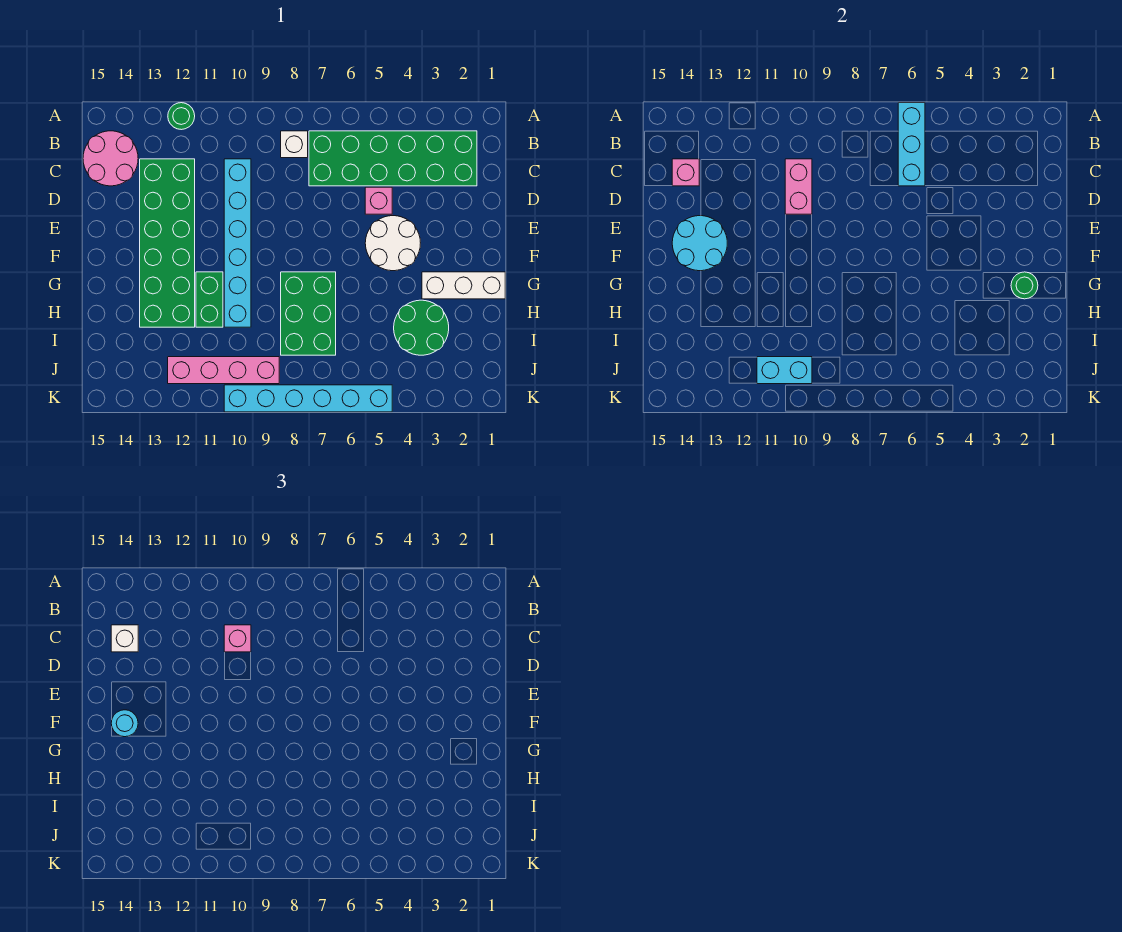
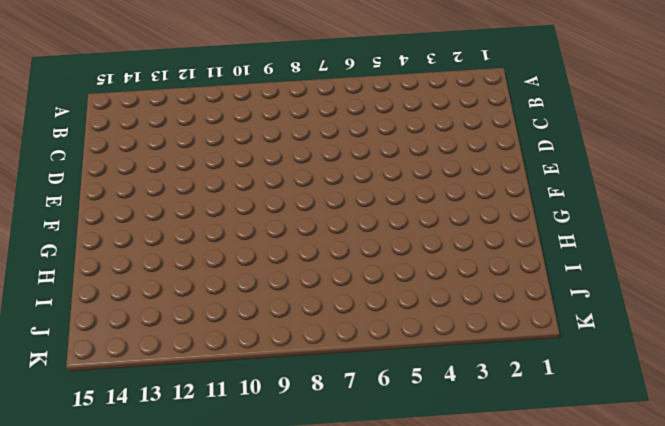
none -> green 1x1 round brick [168,103,195,130]
none -> green 2x6 brick [309,131,477,186]
none -> white 1x1 brick [281,131,308,158]

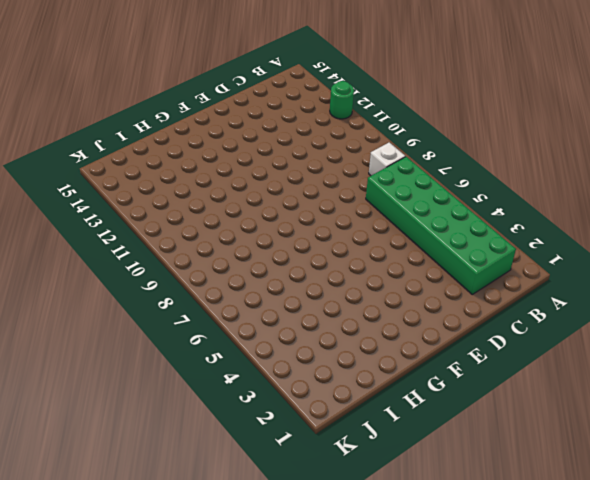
none -> pink 2x2 round brick [83,131,138,186]
none -> cyan 1x6 brick [224,159,251,327]
none -> green 2x6 brick [140,159,195,327]

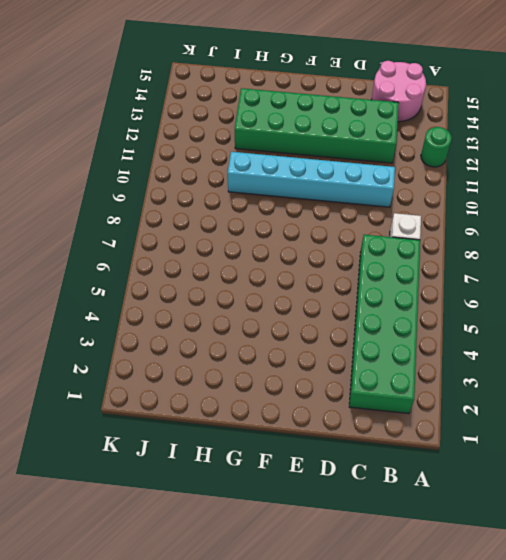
none -> pink 1x1 brick [365,187,392,214]
none -> white 2x2 round brick [365,216,420,271]
none -> white 1x3 brick [422,272,505,299]

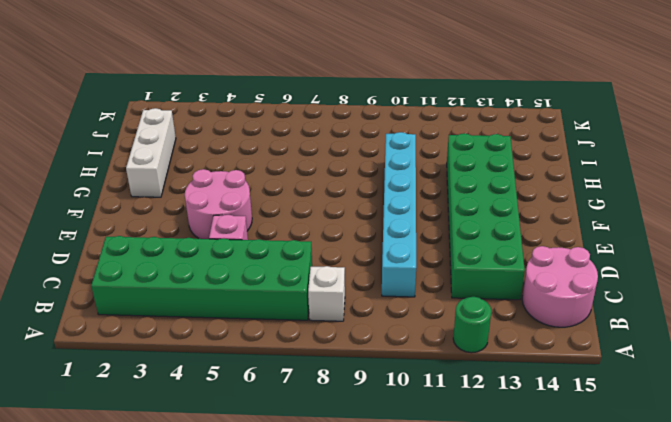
pink 2x2 round brick [185,169,252,239] -> white 2x2 round brick [365,216,420,271]
white 1x3 brick [126,108,176,197] -> white 1x3 brick turned to [422,272,505,299]
none -> green 2x3 brick [281,272,336,355]
none -> green 1x2 brick [196,272,223,327]
none -> green 2x2 round brick [394,300,449,355]

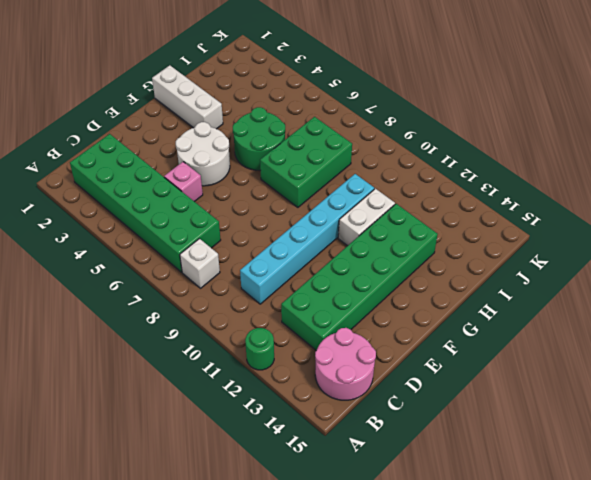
green 2x2 round brick [233,107,285,171] -> green 2x2 round brick moved to [394,300,449,355]
white 1x2 brick [338,189,395,246] -> green 1x2 brick [196,272,223,327]
none -> pink 1x4 brick [168,357,279,384]
none -> cyan 1x6 brick [224,385,392,412]
none -> cyan 1x3 brick [898,103,925,186]

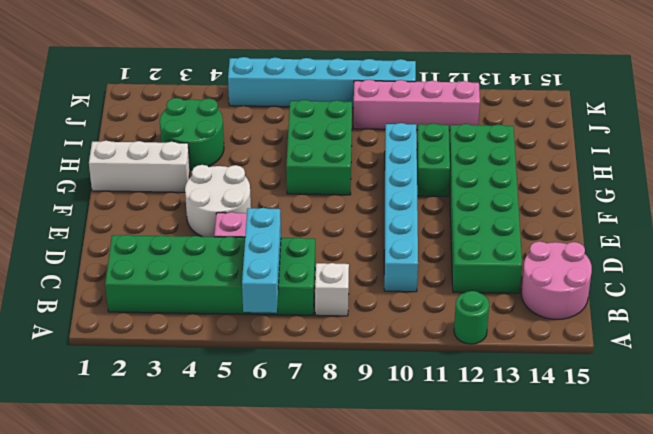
none -> pink 1x2 brick [785,159,812,214]
none -> pink 1x1 brick [672,159,699,186]
none -> cyan 2x2 round brick [672,216,727,271]

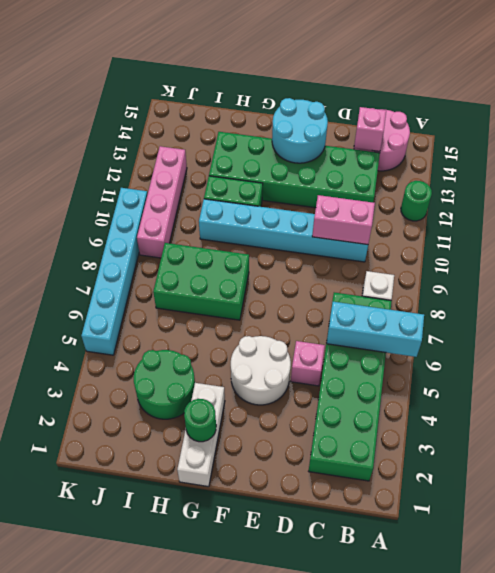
none -> cyan 1x2 brick [757,357,812,384]
none -> pink 1x1 brick [224,625,251,652]
none -> white 1x1 brick [111,625,138,652]

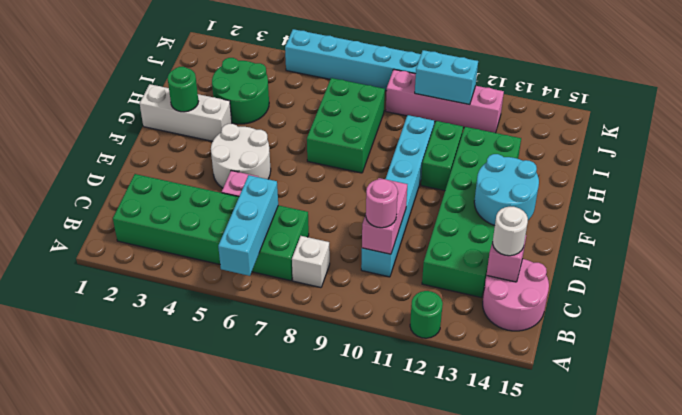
pink 1x1 round brick [366,179,398,228] -> pink 1x1 brick [224,625,251,652]
white 1x1 round brick [493,207,528,256] -> white 1x1 brick [111,625,138,652]
none -> cyan 1x1 round brick [111,710,138,737]

